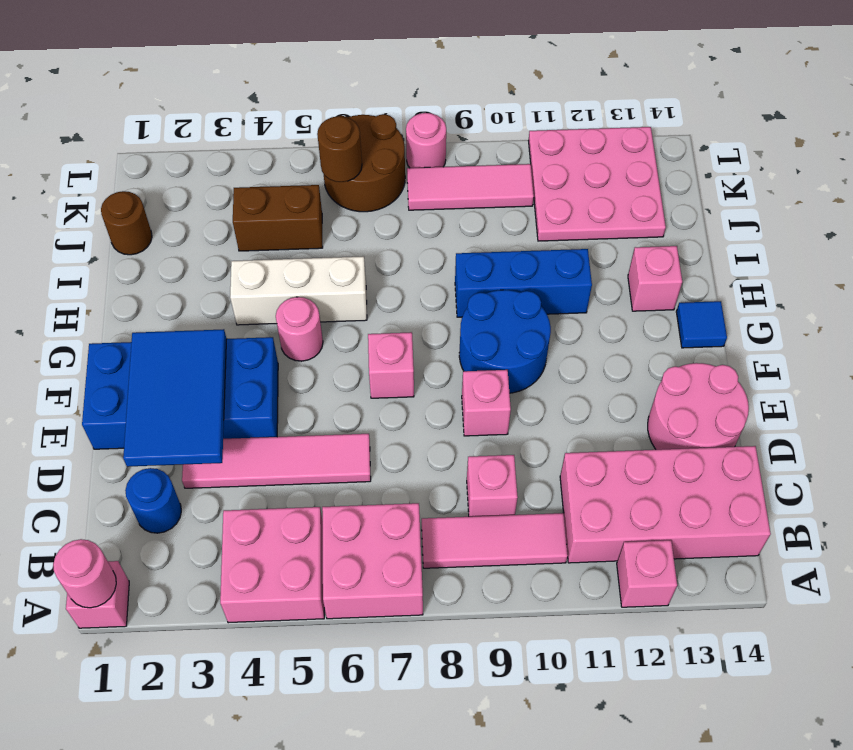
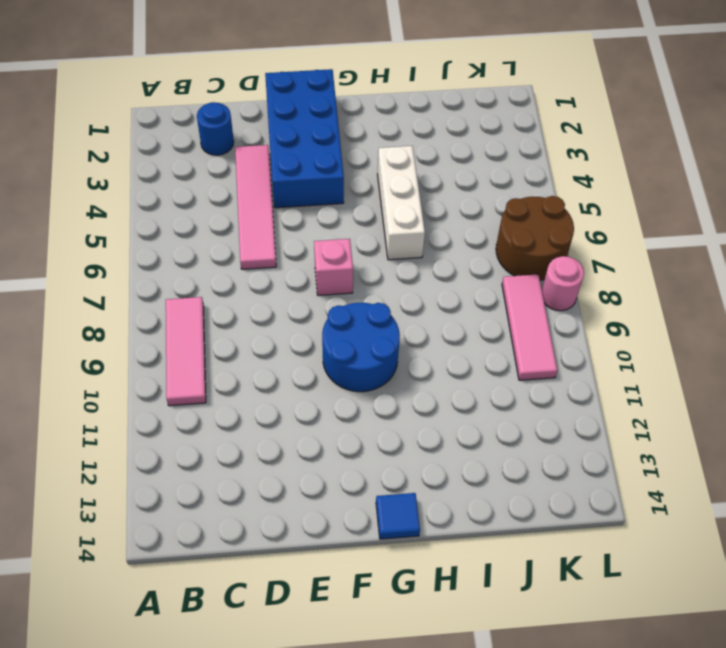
none -> pink 1x1 brick [66,561,129,628]
none -> pink 2x2 brick [220,507,324,623]
none -> pink 2x2 brick [322,503,423,619]

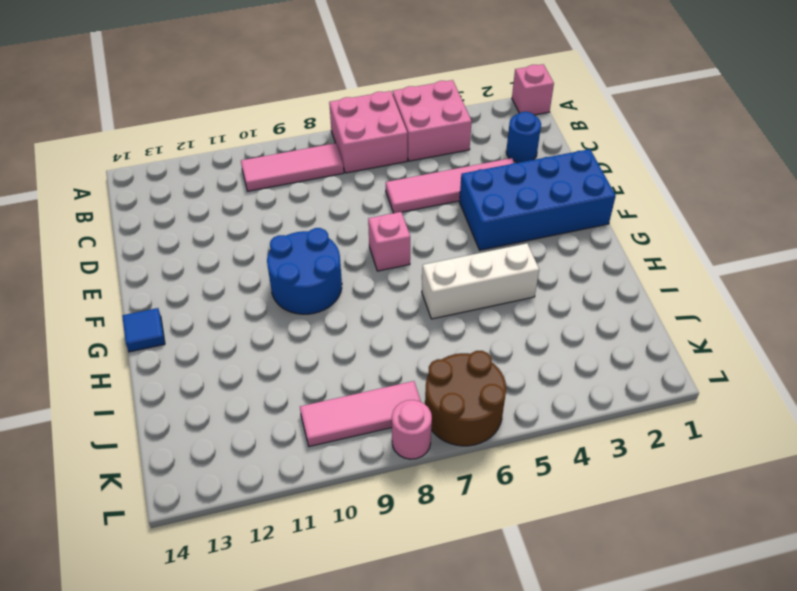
none -> pink 1x1 brick [617,540,677,607]
none -> pink 2x4 brick [560,446,771,563]
none -> pink 1x1 brick [467,455,518,517]

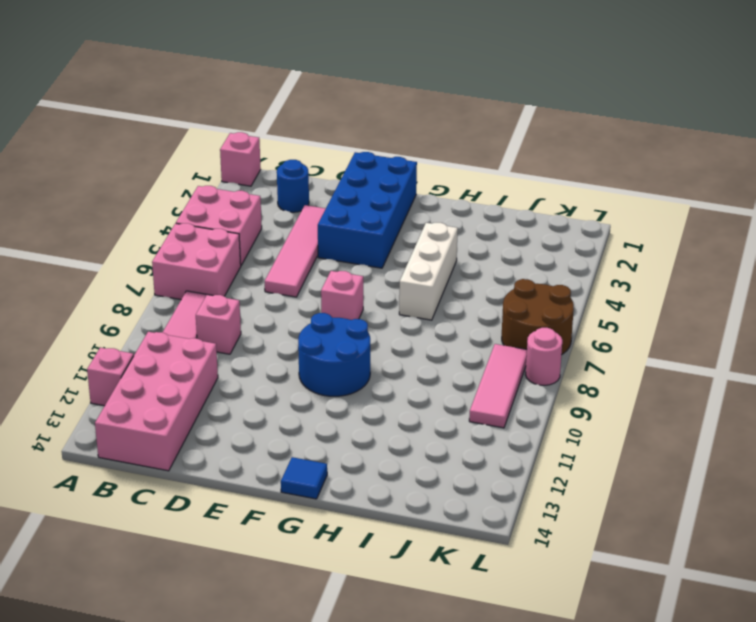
none -> pink 2x2 round brick [648,363,749,450]
none -> pink 1x1 brick [462,370,511,436]
none -> pink 1x1 round brick [276,297,323,361]

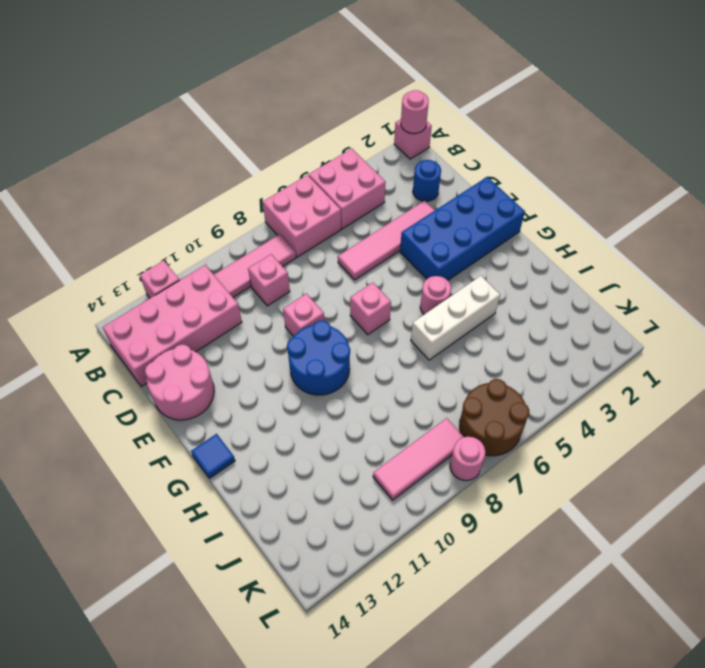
none -> blue 1x3 brick [455,249,592,317]
none -> pink 1x1 brick [628,246,682,311]
none -> brown 1x1 round brick [101,191,152,255]

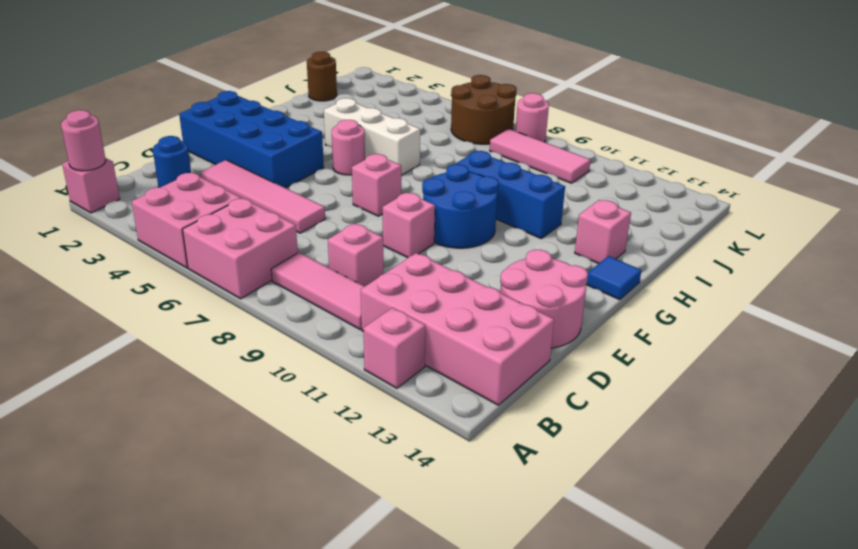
none -> brown 1x2 brick [233,185,323,251]
none -> pink 3x3 plate [529,127,666,241]
none -> blue 2x3 tile [123,329,226,467]

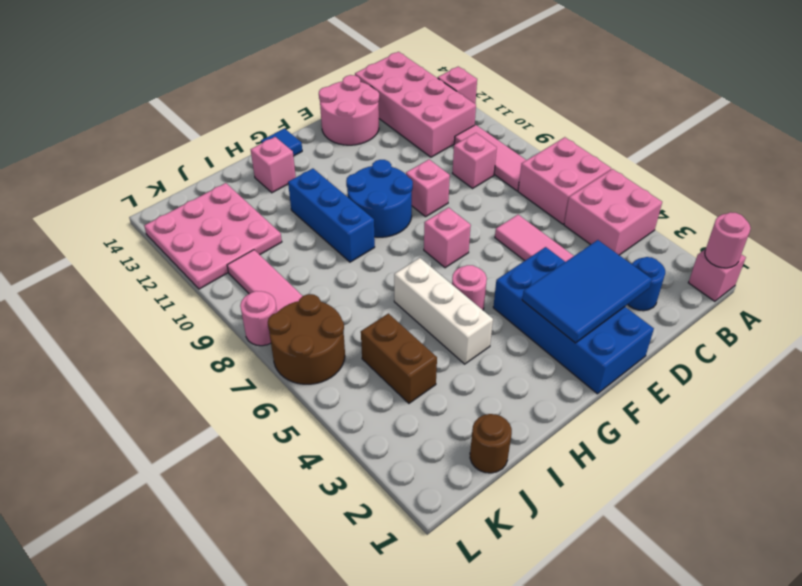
none -> brown 1x1 round brick [317,116,362,182]

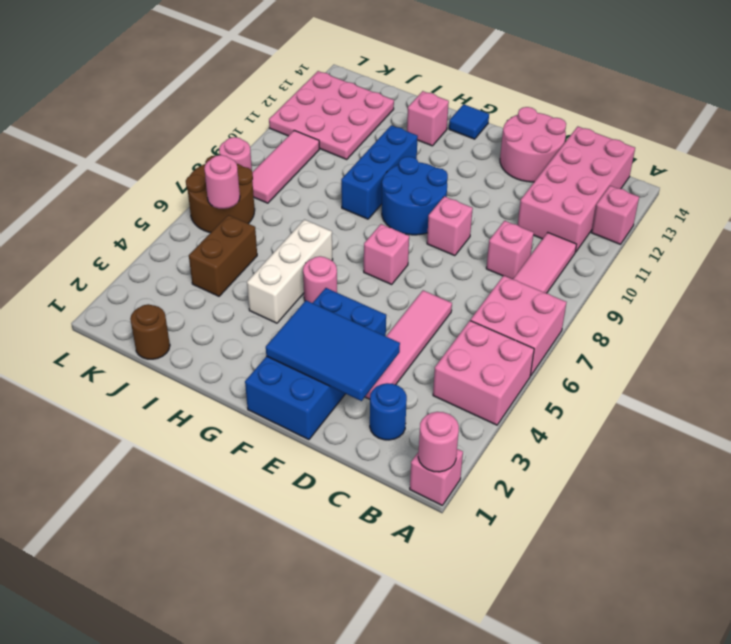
pink 1x1 round brick [204,155,240,209] -> brown 1x1 round brick [317,116,362,182]

